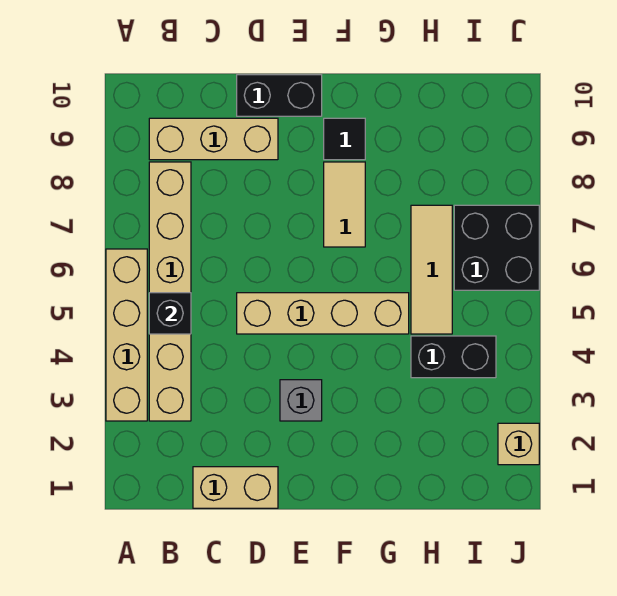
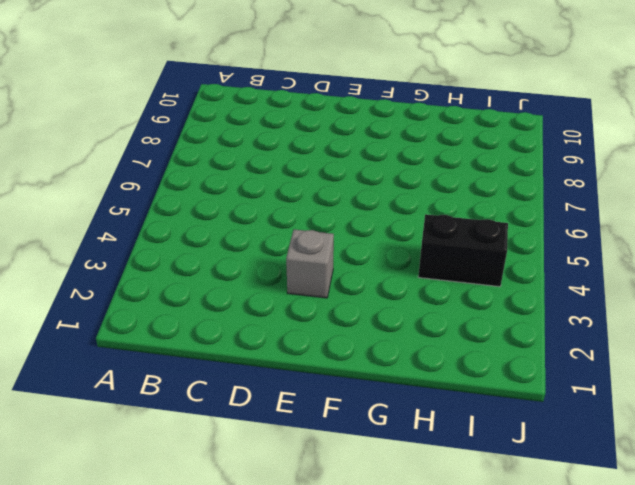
none -> tan 1x4 brick [106,249,147,421]
none -> tan 1x6 brick [149,162,191,421]
none -> tan 1x3 brick [149,118,278,160]

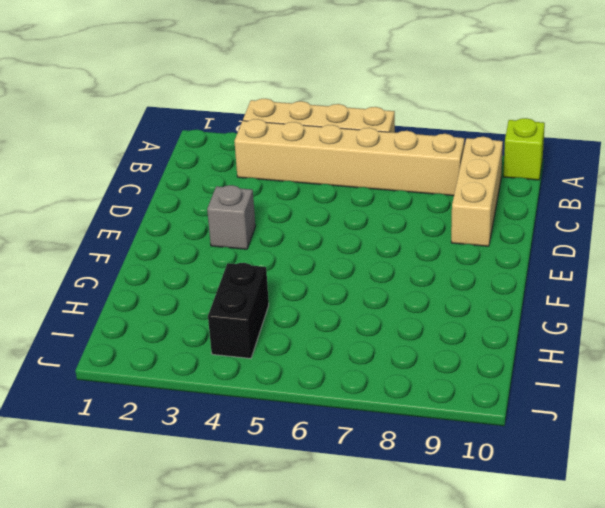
lime 1x1 brick [503,118,545,180] -> none
none -> tan 1x2 brick [193,467,278,508]
none -> tan 1x4 brick [237,293,409,334]
none -> black 1x2 brick [237,75,322,116]

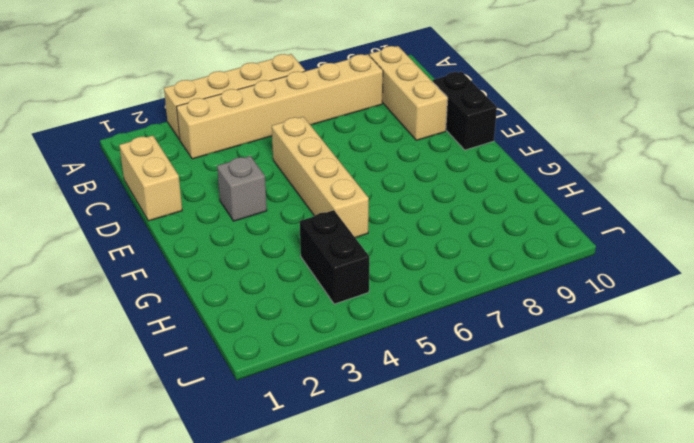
none -> tan 1x2 tile [324,162,365,247]
none -> black 1x1 tile [324,118,365,160]
none -> tan 1x3 tile [411,205,452,334]

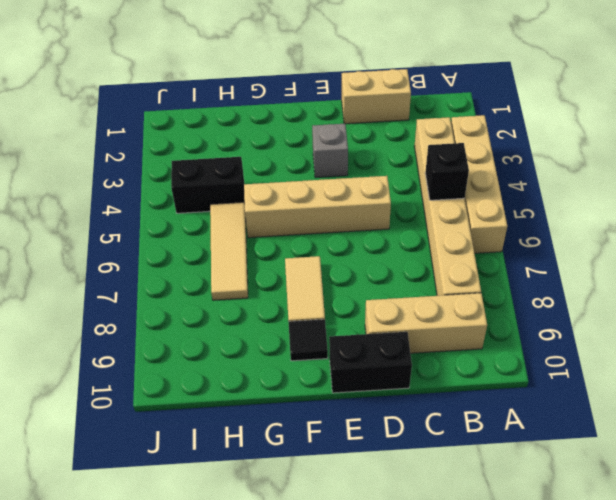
none -> black 2x2 brick [454,205,539,290]
none -> tan 1x1 brick [498,423,539,465]

